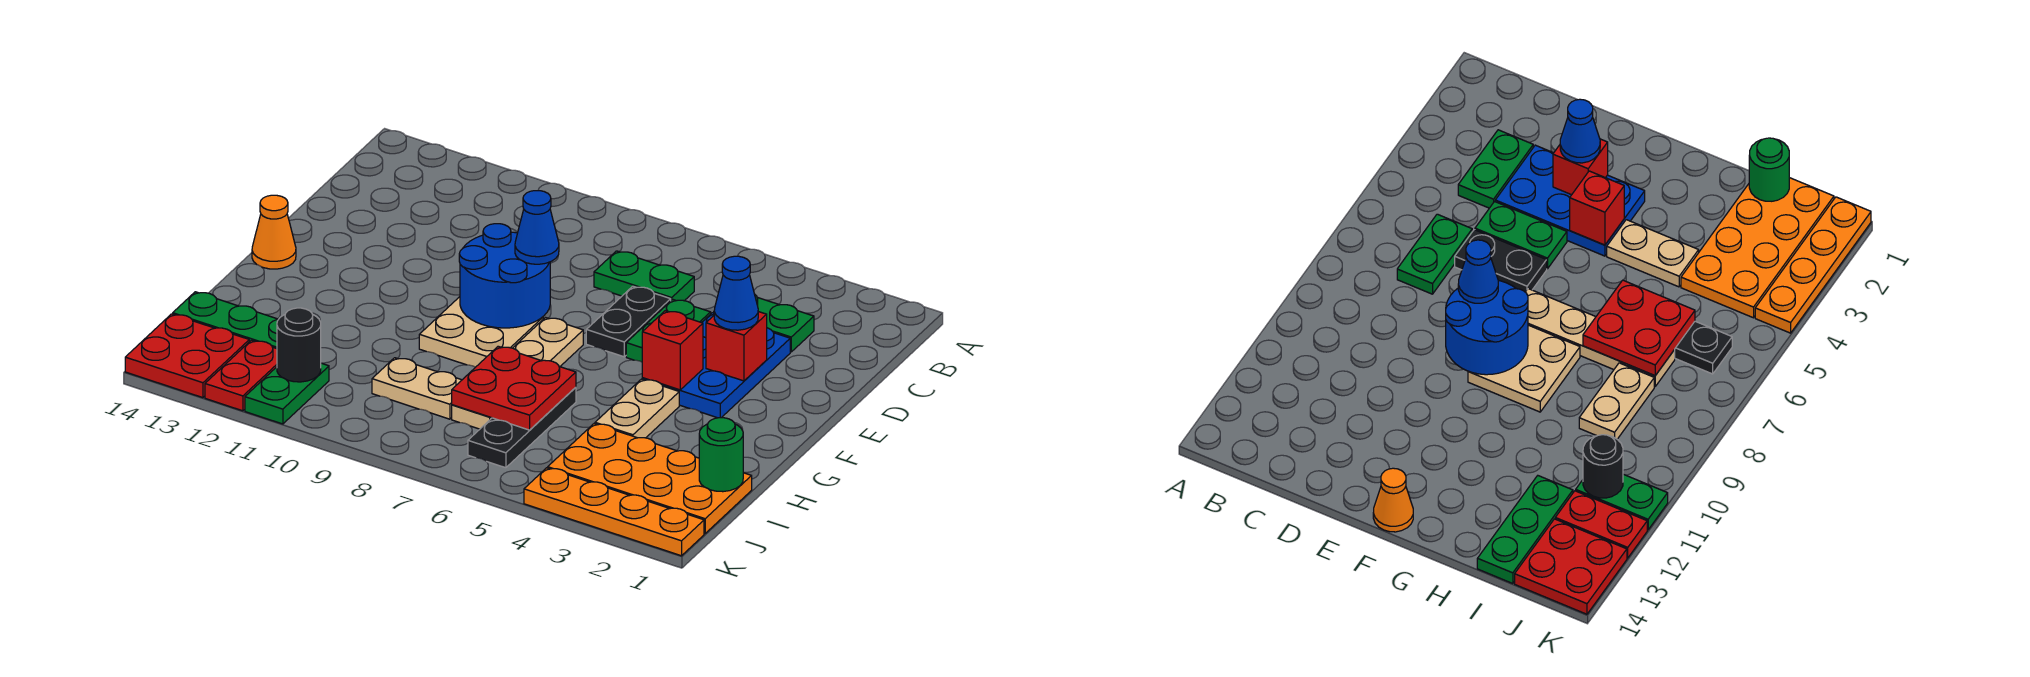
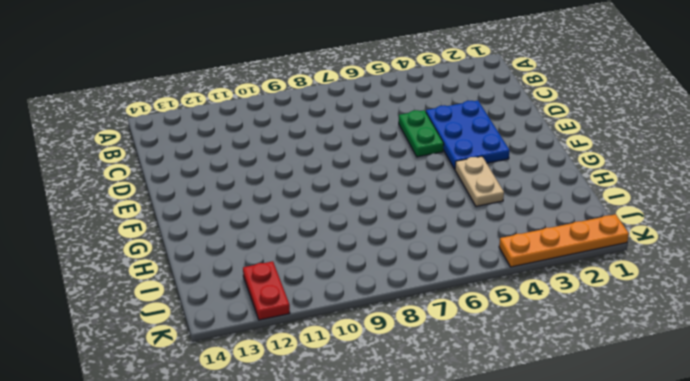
none -> green 1x2 plate [755,295,814,352]
none -> green 1x2 plate [594,251,694,301]
none -> black 1x2 plate [586,286,671,357]

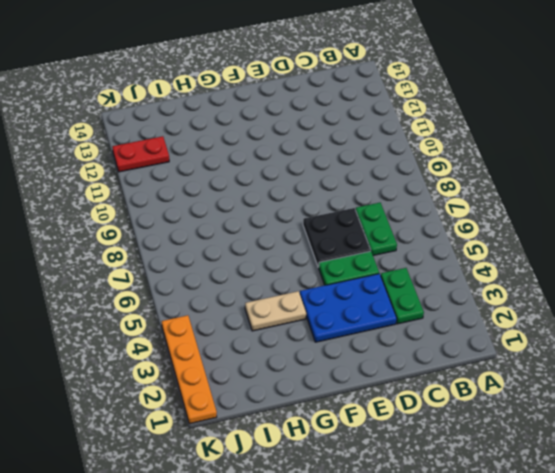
black 2x2 plate [303,208,371,267] -> black 1x2 plate [586,286,671,357]
none -> tan 1x4 plate [452,318,583,429]
none -> tan 2x2 plate [419,297,543,367]
none -> orange 1x1 cone [252,195,296,269]

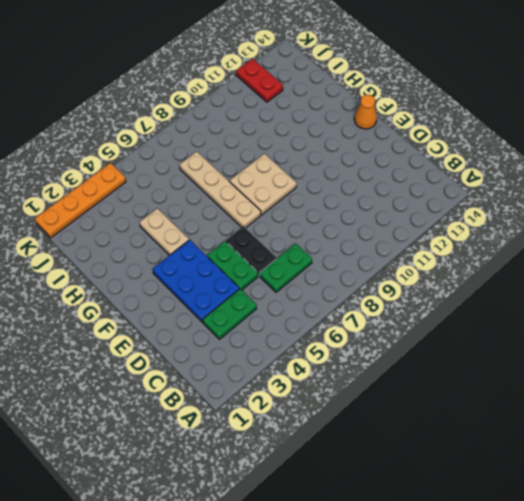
none -> black 1x3 plate [468,387,576,468]
none -> orange 2x4 plate [548,424,752,533]
none -> tan 1x2 plate [372,358,461,419]

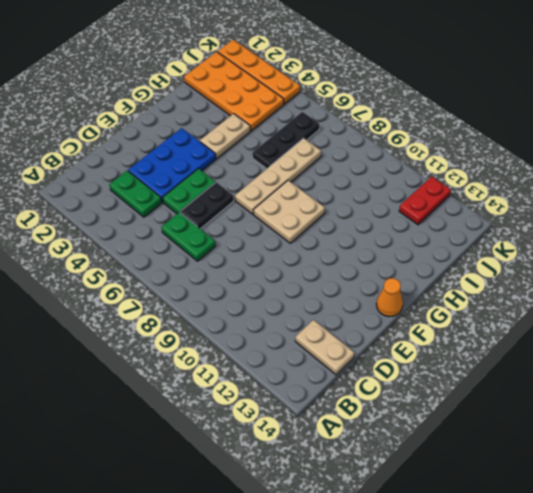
tan 1x2 plate [295,320,354,375] -> tan 1x2 plate moved to [372,358,461,419]
none -> green 1x3 plate [173,292,278,349]
none -> green 1x2 plate [245,363,329,424]
none -> red 2x2 plate [125,314,249,398]

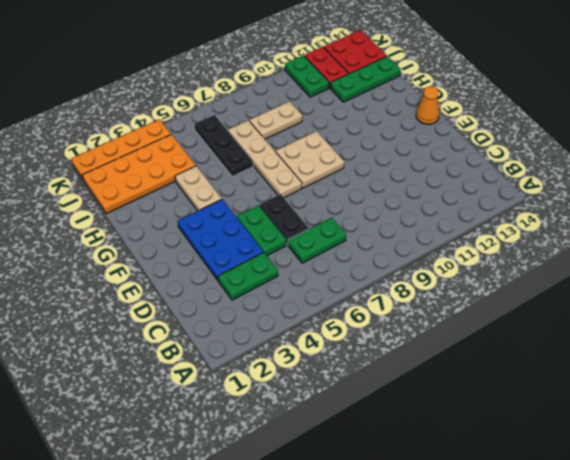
none -> red 1x1 brick [706,312,767,381]
none -> blue 2x2 round brick [459,224,550,328]
none -> red 1x1 brick [642,311,703,390]

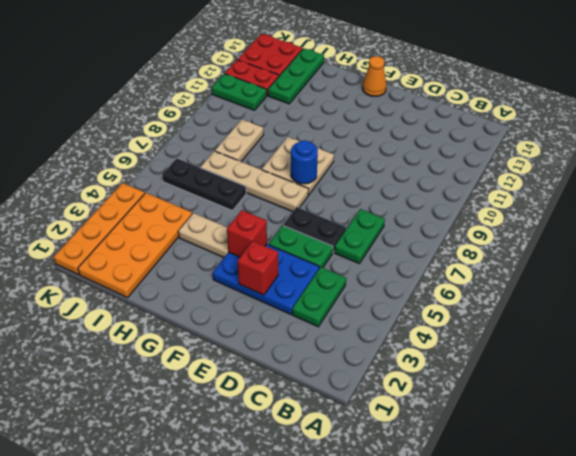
blue 1x1 round brick [291,140,318,184] -> blue 2x2 round brick [459,224,550,328]
none -> red 2x2 plate [452,346,576,430]
none -> green 1x1 round brick [699,418,743,492]
none -> black 1x1 round brick [277,308,321,382]

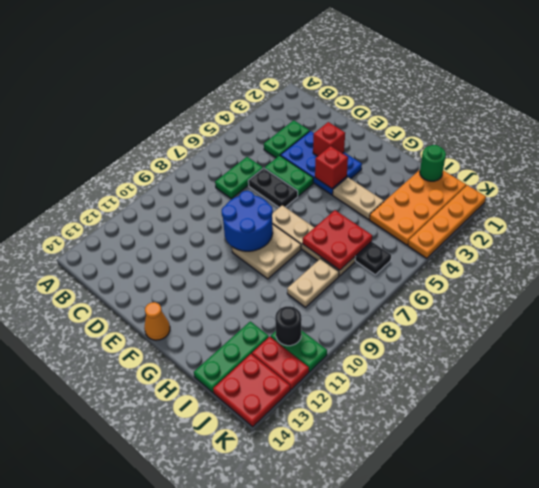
none -> blue 1x1 cone [714,256,758,330]
none -> blue 1x1 cone [515,191,559,264]

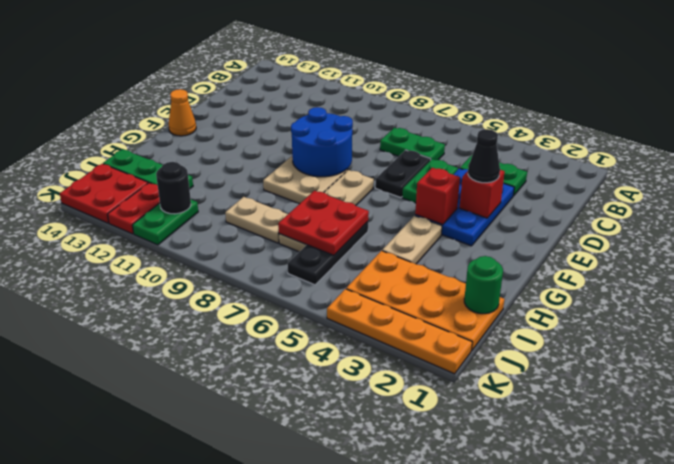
black 1x1 cone [468,129,500,183] -> blue 1x1 cone [714,256,758,330]
none -> blue 1x1 cone [515,191,559,264]

